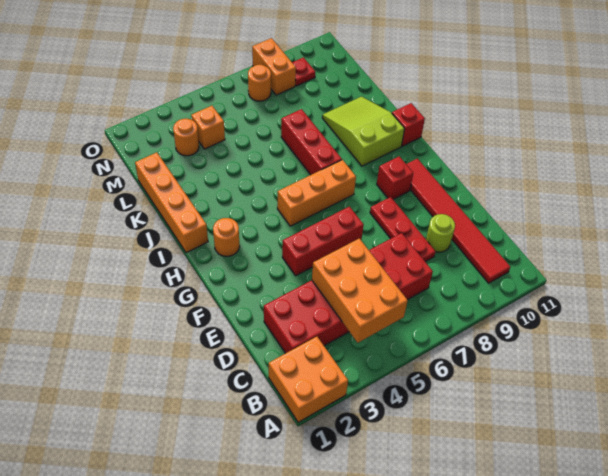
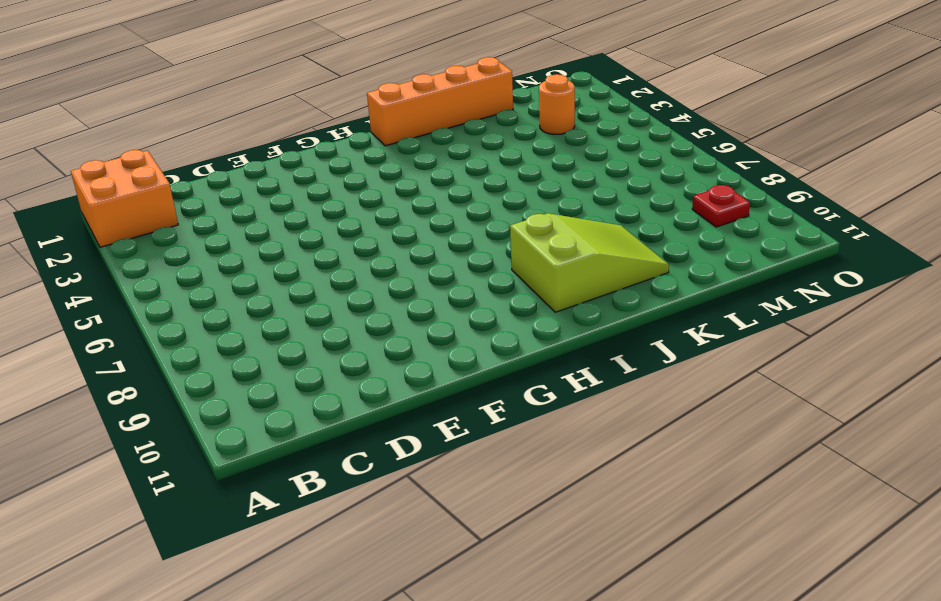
none -> red 1x6 tile [406,159,510,283]
none -> red 2x6 brick [264,233,433,353]
none -> red 1x3 plate [370,197,436,262]

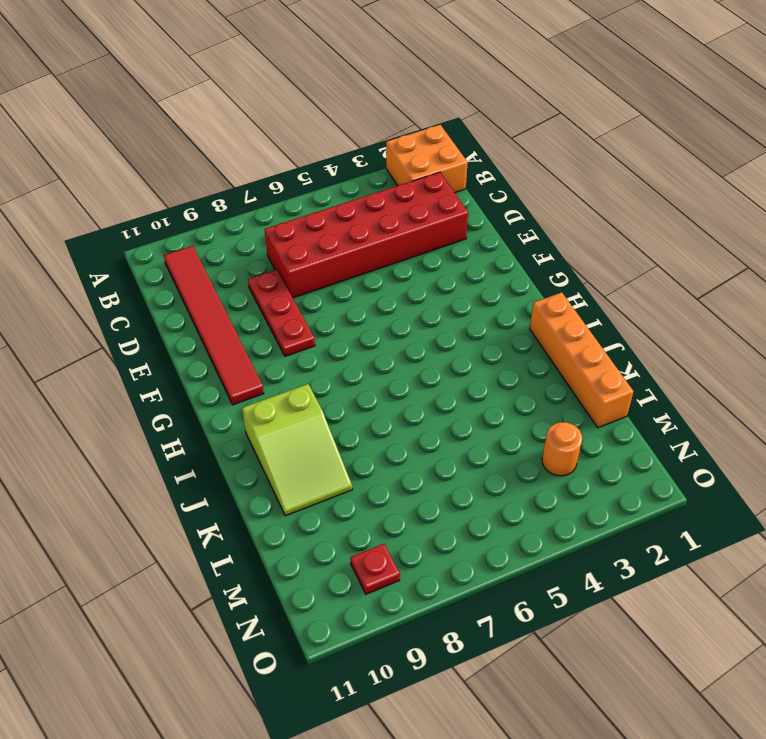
none -> lime 1x1 round brick [426,214,455,252]
none -> red 1x3 brick [282,207,364,276]
none -> red 1x1 brick [377,156,413,199]

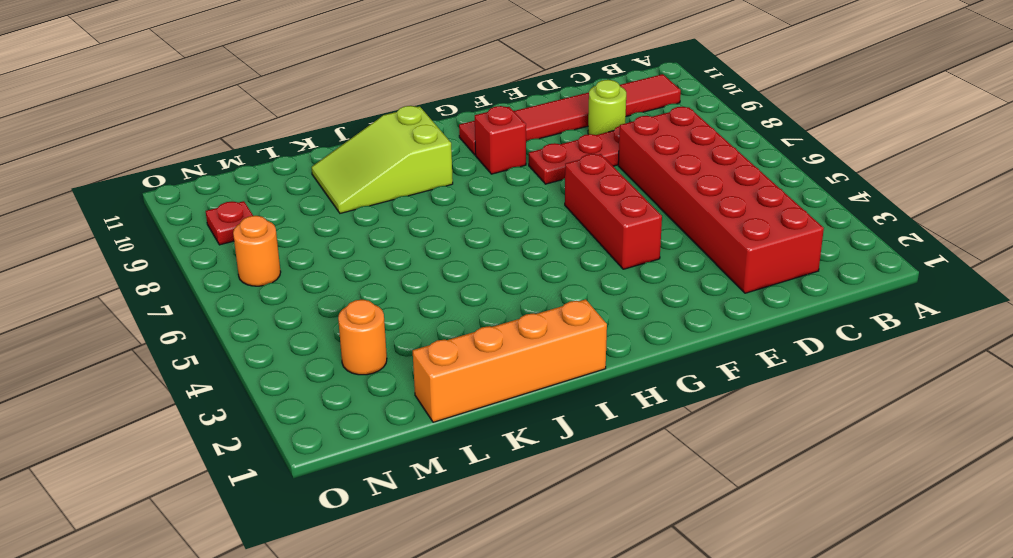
none -> orange 2x2 brick [269,337,348,422]
none -> orange 1x1 round brick [213,218,240,256]
none -> orange 1x3 brick [277,160,356,226]

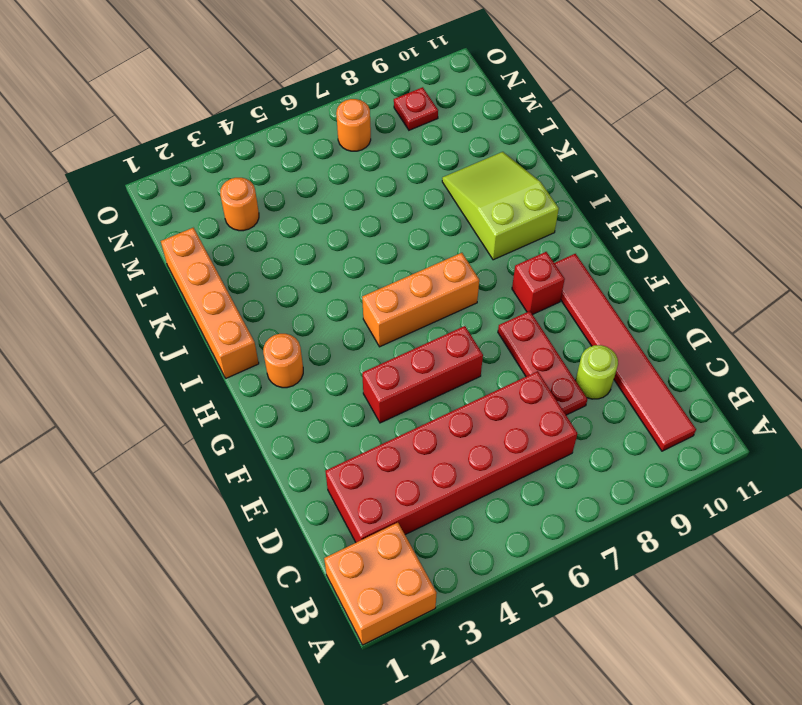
none -> red 1x3 brick [281,109,342,175]
none -> red 1x1 brick [392,103,425,146]
none -> orange 1x1 brick [191,106,225,149]

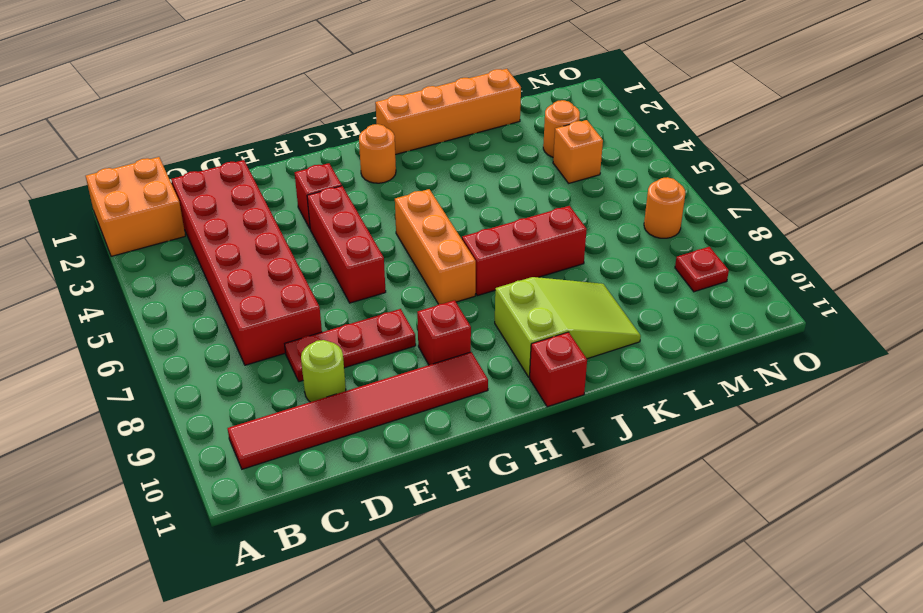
red 1x1 brick [295,163,342,228] -> none
none -> orange 1x2 brick [252,38,296,95]
none -> orange 2x3 brick [312,238,408,343]

